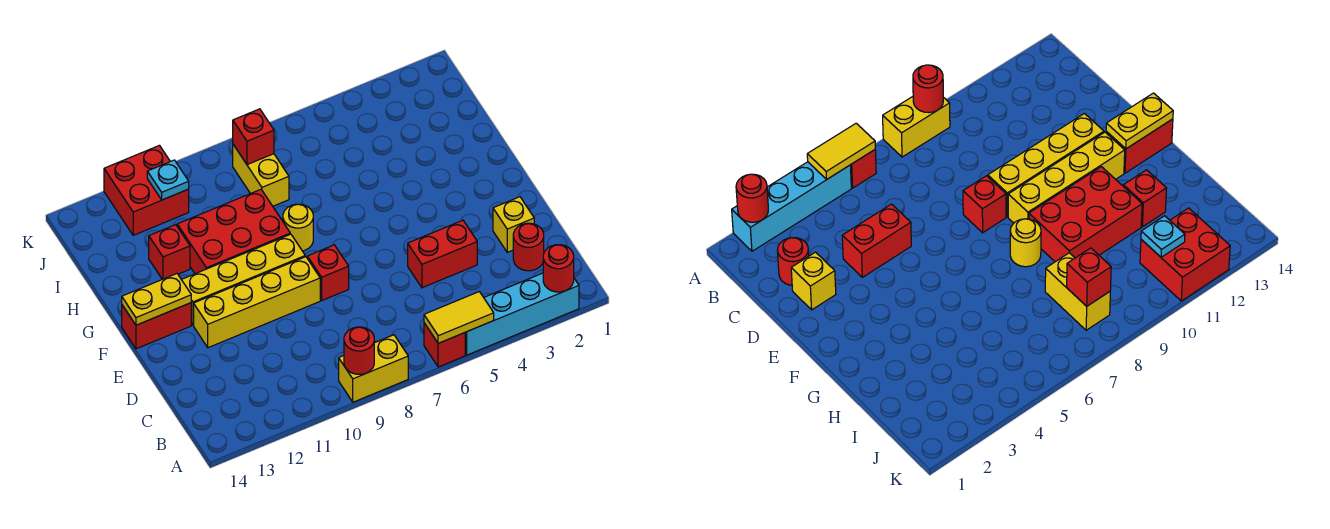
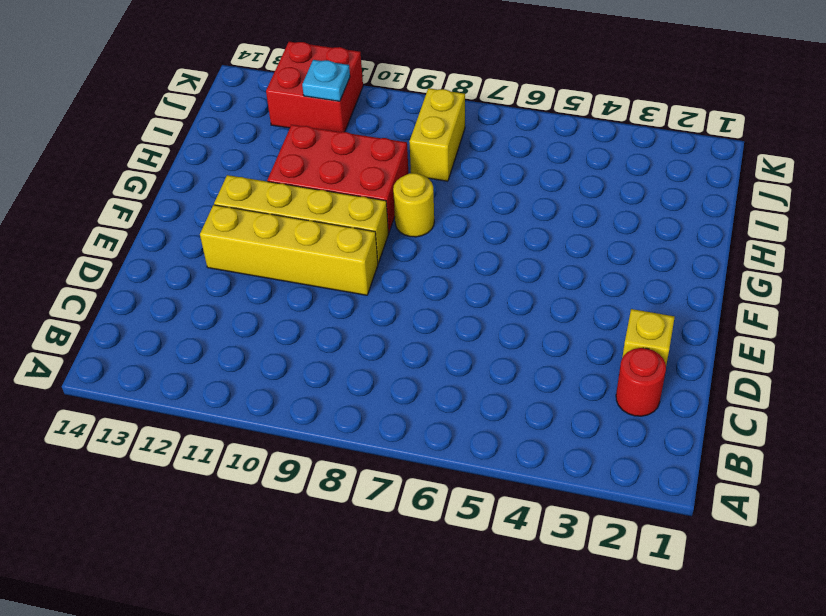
none -> cyan 1x4 brick [465,273,579,355]
none -> red 1x1 brick [424,323,465,367]
none -> yellow 1x2 brick [339,335,408,402]

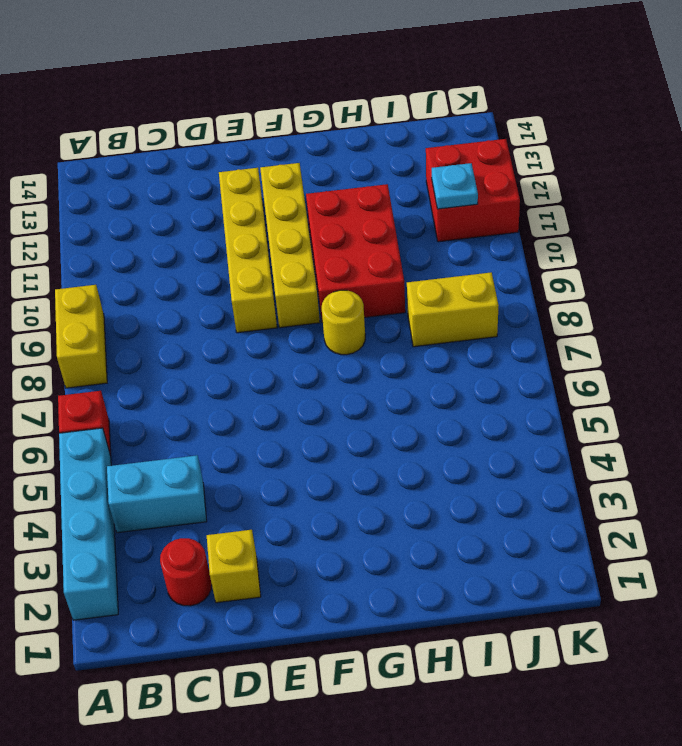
cyan 1x2 brick [107,455,207,533] -> none
none -> red 1x2 brick [408,220,477,288]
none -> red 1x1 brick [307,245,349,300]
none -> red 1x2 brick [122,303,191,349]

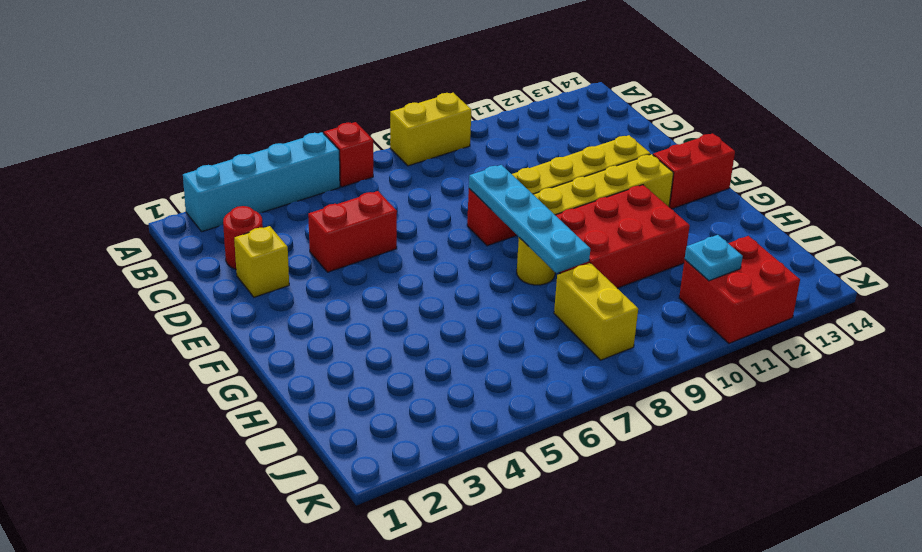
cyan 1x4 plate [469,165,590,273] -> none
none -> red 1x1 brick [149,225,190,279]
none -> red 1x1 round brick [543,245,574,292]
none -> yellow 1x2 tile [424,292,494,343]

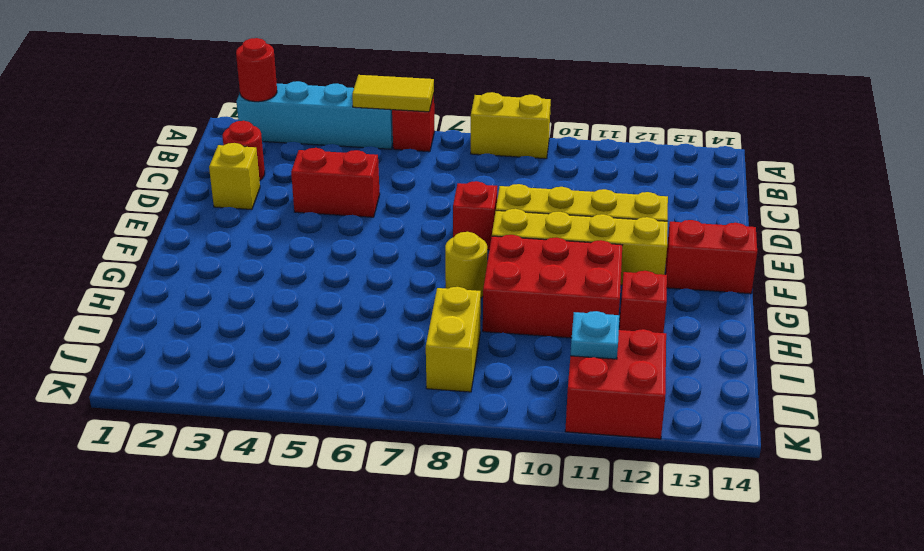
none -> red 1x1 round brick [344,327,374,374]
none -> yellow 1x2 plate [122,274,191,325]
none -> red 1x1 brick [233,109,274,165]

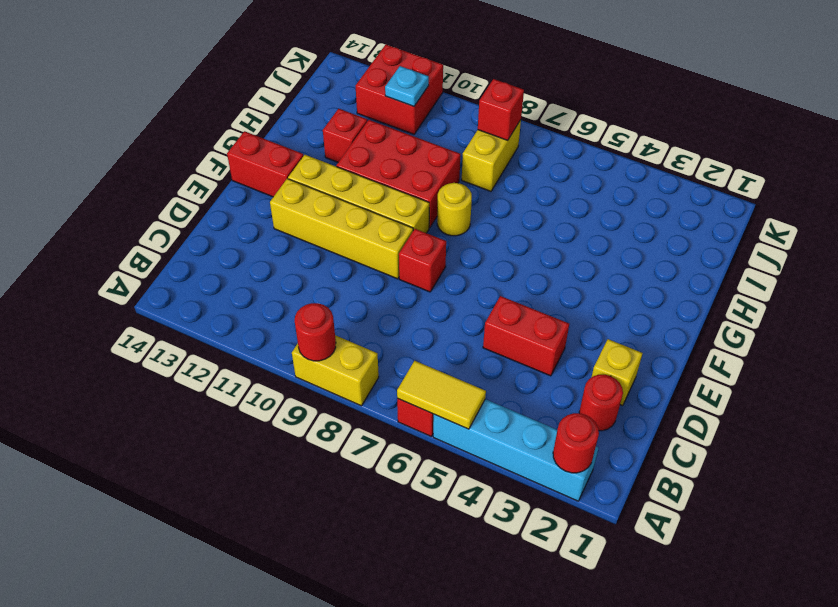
none -> yellow 1x2 plate [122,274,191,325]

